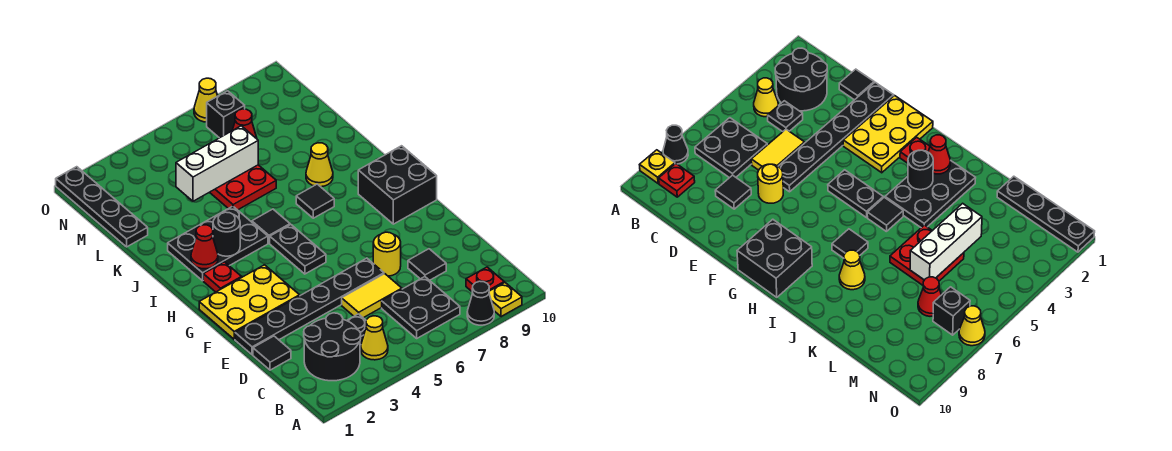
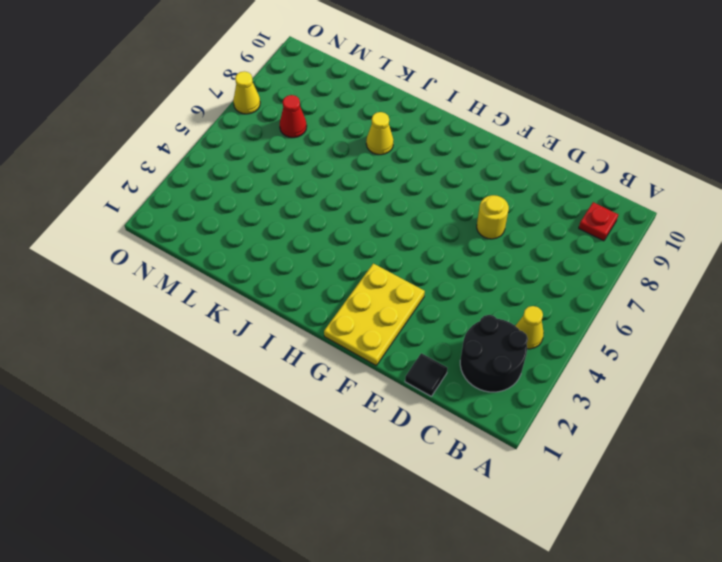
none -> black 1x1 cone [467,281,494,325]
none -> yellow 1x1 plate [489,282,522,317]
none -> black 2x2 plate [382,277,460,338]

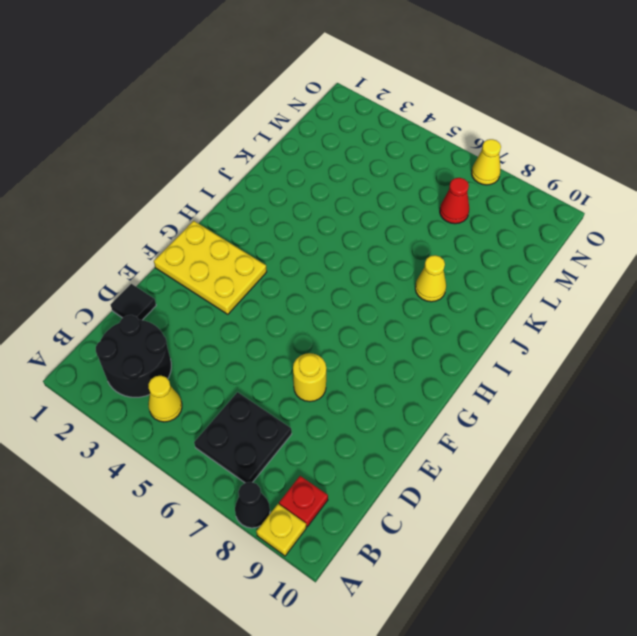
none -> black 1x1 plate [347,314,366,345]
none -> yellow 1x2 tile [342,274,402,318]
none -> black 1x1 tile [408,249,446,280]

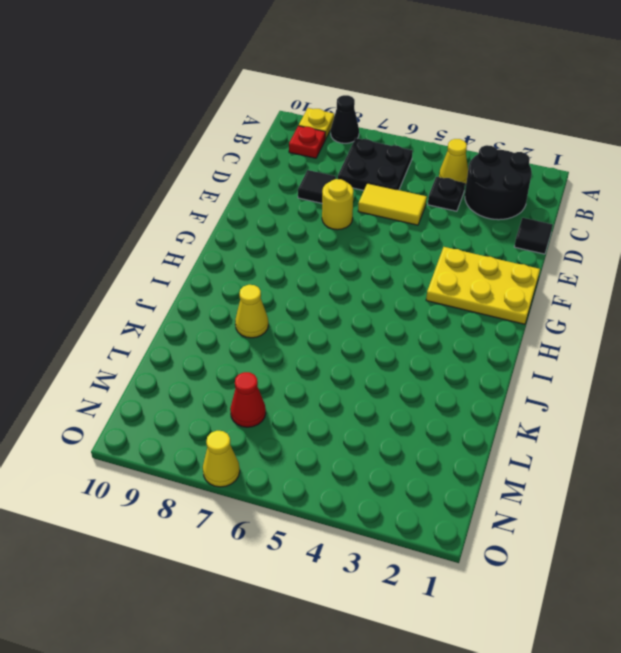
none -> black 1x6 plate [235,258,384,355]
none -> black 1x2 plate [270,225,326,274]
none -> black 2x2 brick [358,146,437,224]

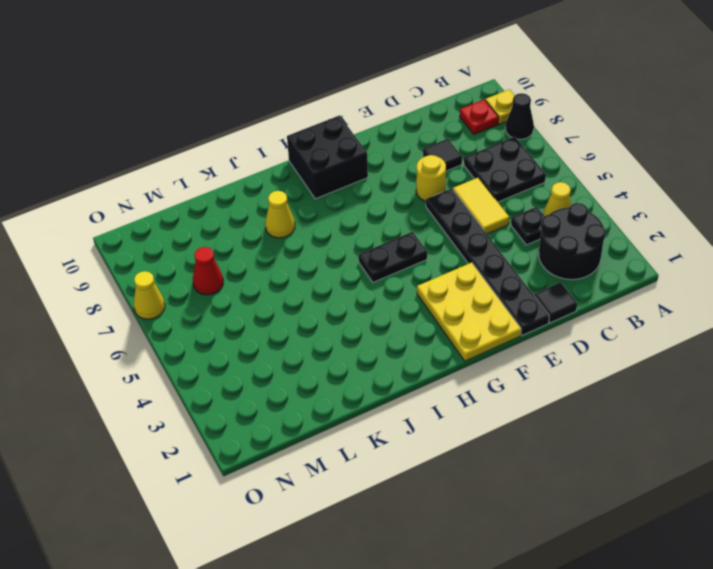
none -> red 1x1 plate [203,262,242,292]
none -> black 2x3 plate [168,206,268,281]
none -> black 1x1 tile [252,209,290,243]

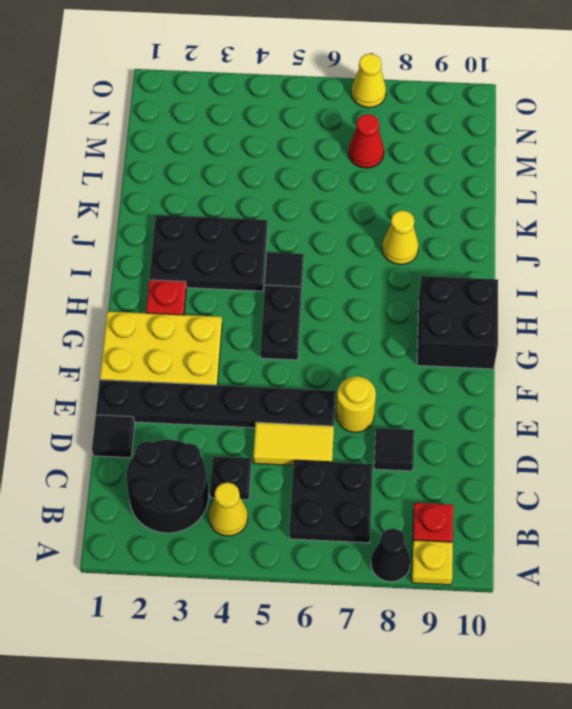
none -> black 1x1 tile [296,184,334,218]
none -> red 2x2 plate [210,165,276,210]
none -> black 1x4 plate [56,167,148,247]

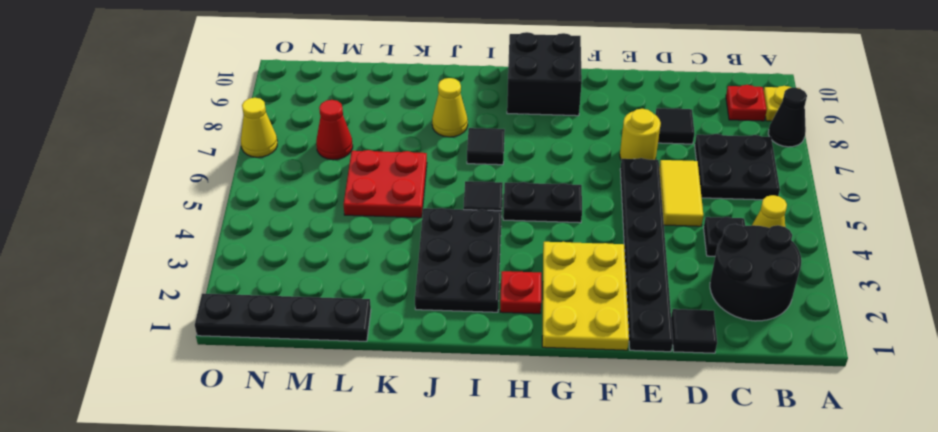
none -> black 1x1 brick [207,91,245,138]
none -> red 1x1 cone [191,225,218,269]
none -> black 1x1 round brick [213,212,240,256]

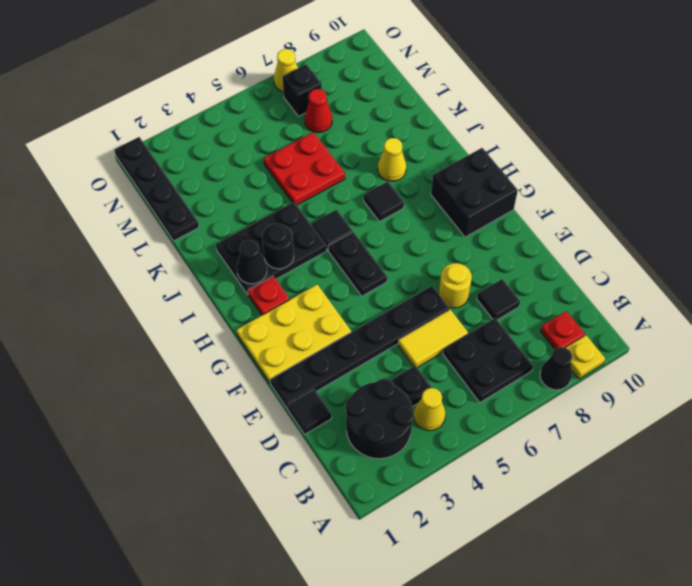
black 1x1 cone [237,240,267,284] -> red 1x1 cone [191,225,218,269]
none -> white 1x3 brick [176,126,258,201]

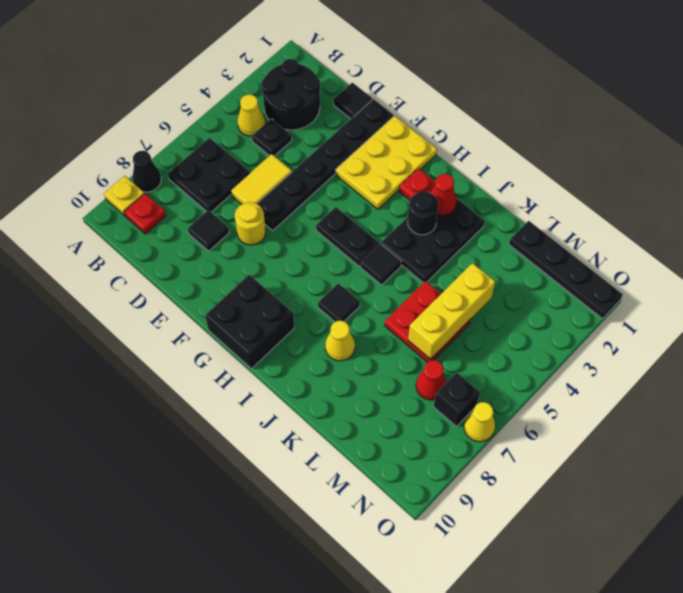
yellow 1x3 brick [408,263,495,359] -> white 1x3 brick [176,126,258,201]

